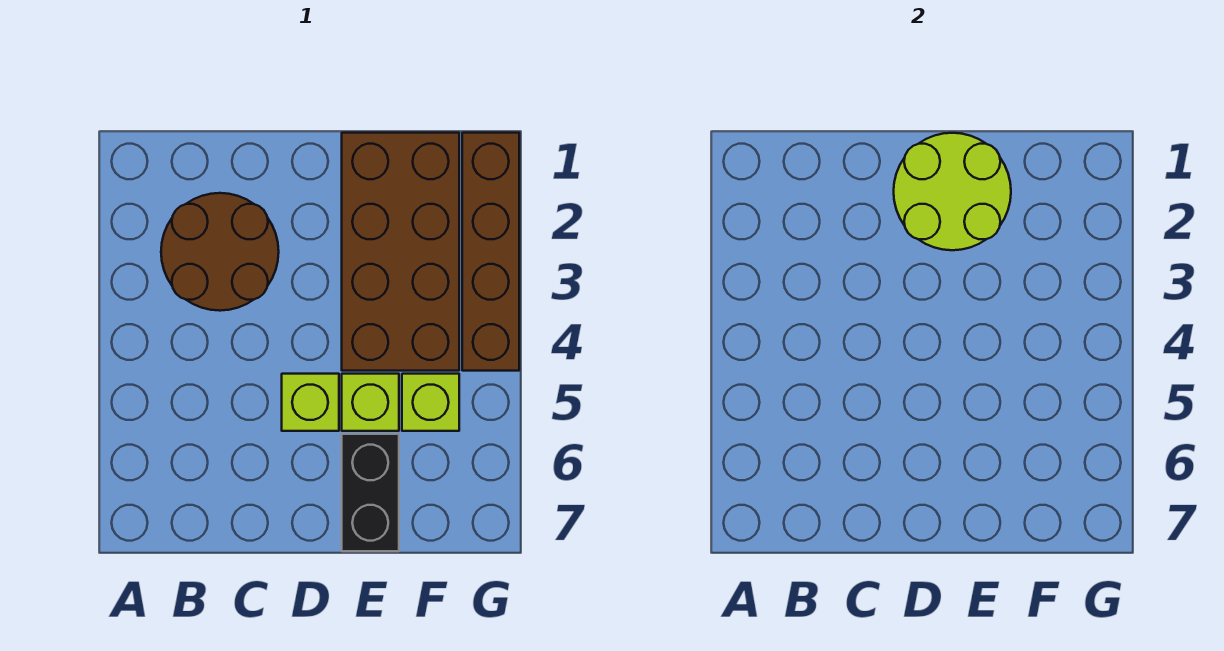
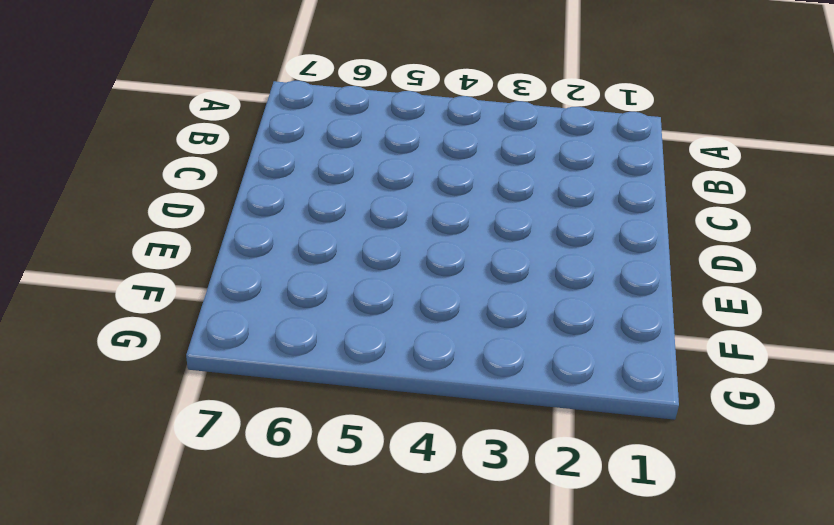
none -> brown 2x2 round brick [161,193,279,311]
none -> lime 1x1 brick [282,374,339,431]

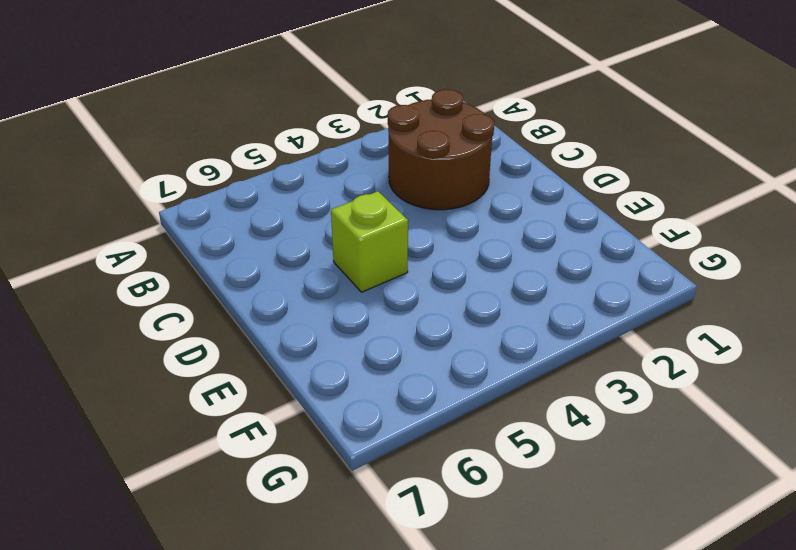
none -> brown 2x4 brick [342,133,459,371]
none -> lime 1x1 brick [342,374,399,431]

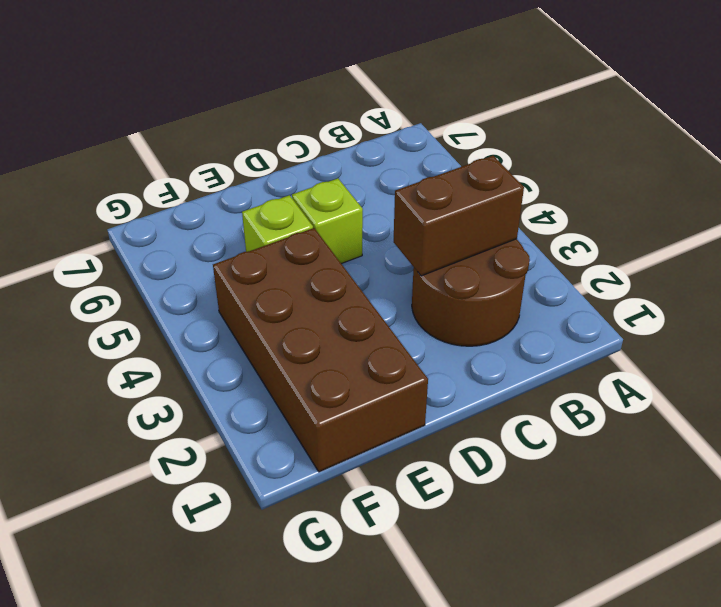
brown 1x2 brick [394,156,524,276] -> none
none -> black 1x2 brick [342,434,399,551]
none -> lime 1x1 brick [402,374,459,431]

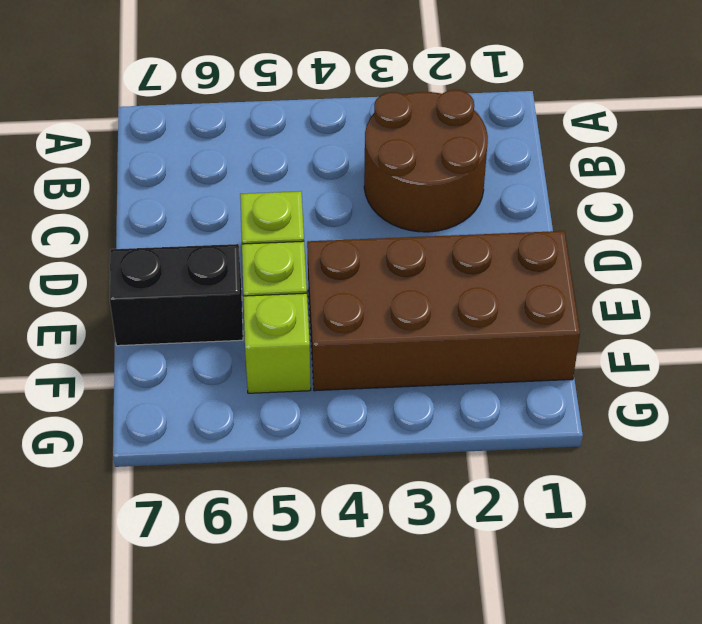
none -> brown 1x4 brick [462,133,519,371]
none -> lime 2x2 round brick [894,133,1011,250]

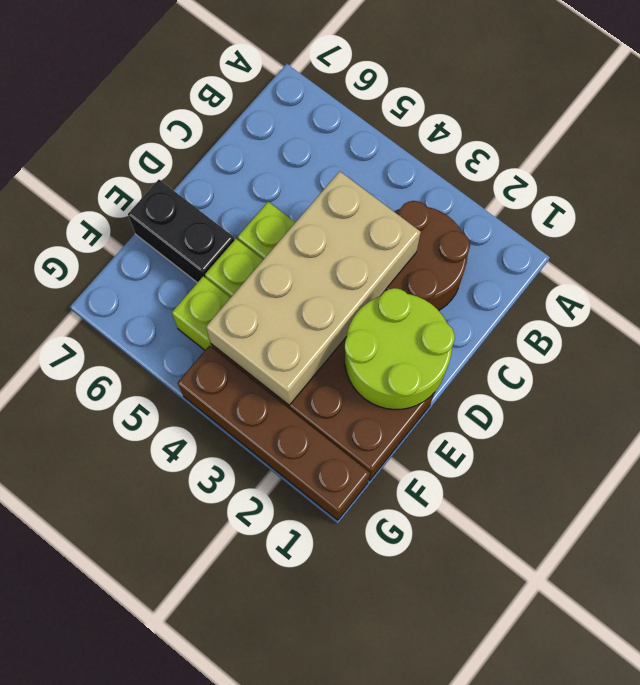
tan 2x4 brick [206,171,421,405] -> none

